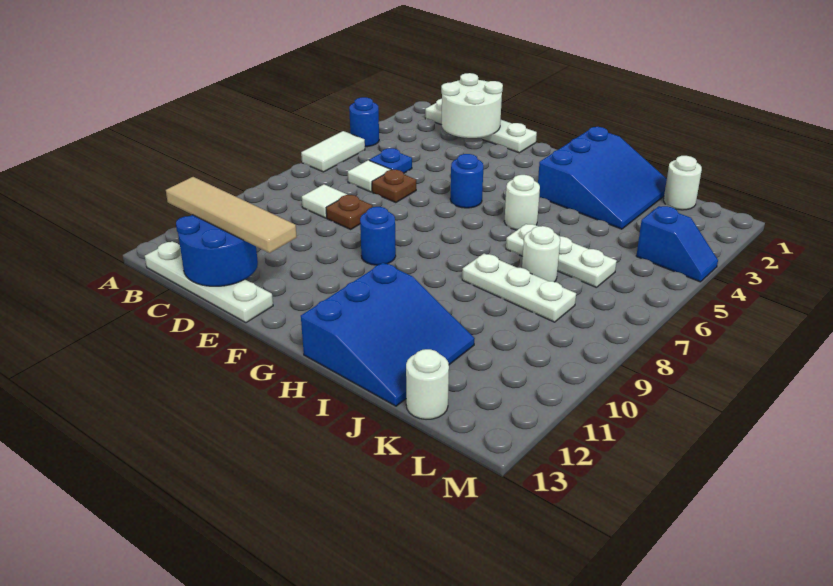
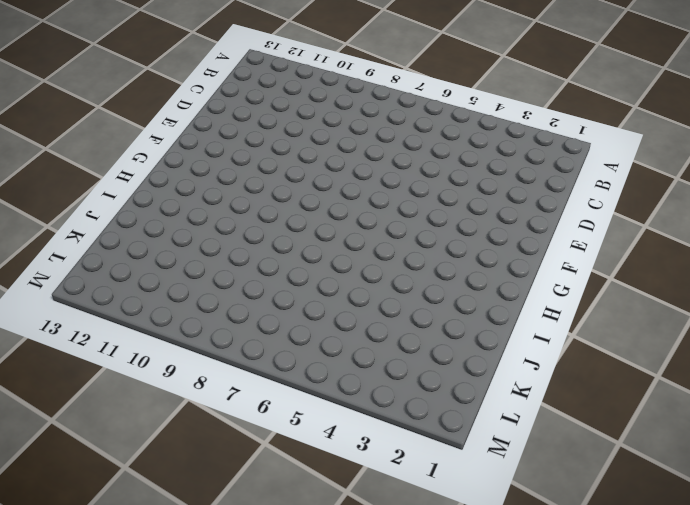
none -> blue 1x1 round brick [349,97,379,147]
none -> white 1x2 tile [301,131,365,172]
none -> white 1x4 plate [425,99,537,153]

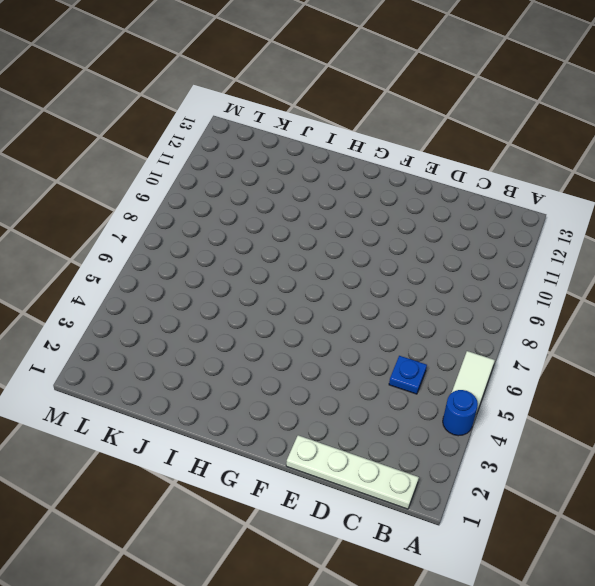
none -> white 1x4 plate [145,241,273,323]
none -> white 1x1 tile [348,160,391,192]
none -> white 1x1 tile [302,184,347,218]

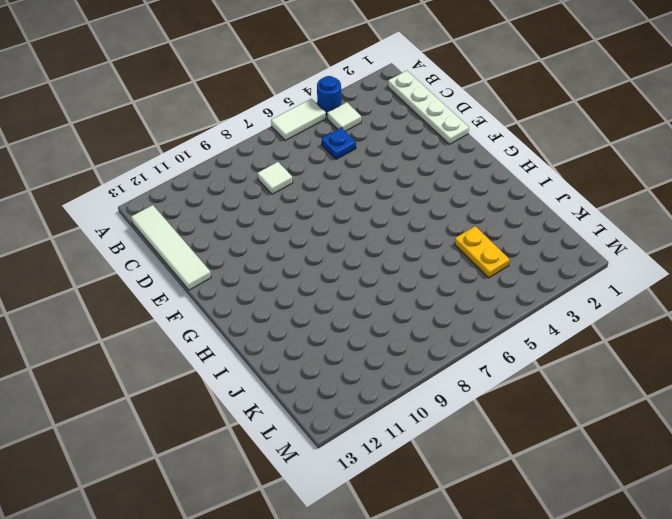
white 1x1 tile [327,102,361,131] -> white 1x1 tile moved to [348,160,391,192]
white 1x4 tile [131,205,211,290] -> white 1x4 plate [145,241,273,323]
yellow 1x2 plate [455,226,510,278] -> none
none -> brown 1x1 plate [372,170,416,203]
none -> brown 1x1 plate [326,195,372,229]
none -> blue 1x1 round brick [450,154,484,208]

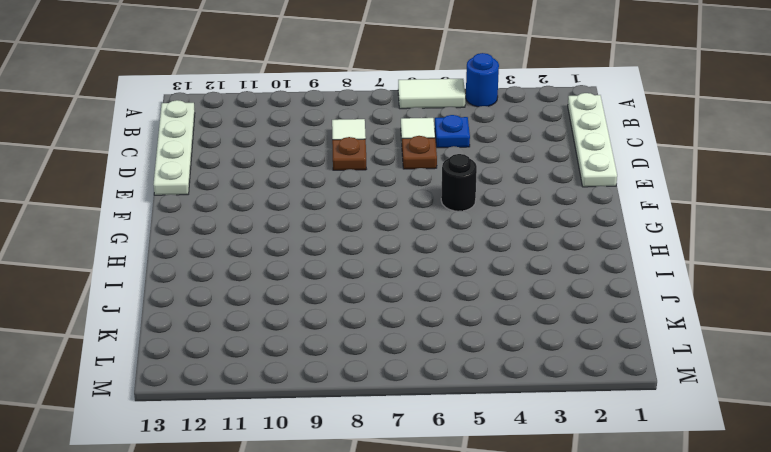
black 1x1 round brick [441,154,477,211] -> blue 1x1 round brick [450,154,484,208]
none -> blue 1x1 round brick [360,207,396,265]
none -> blue 3x3 slope [538,127,667,229]
none -> white 1x1 round brick [504,175,540,230]

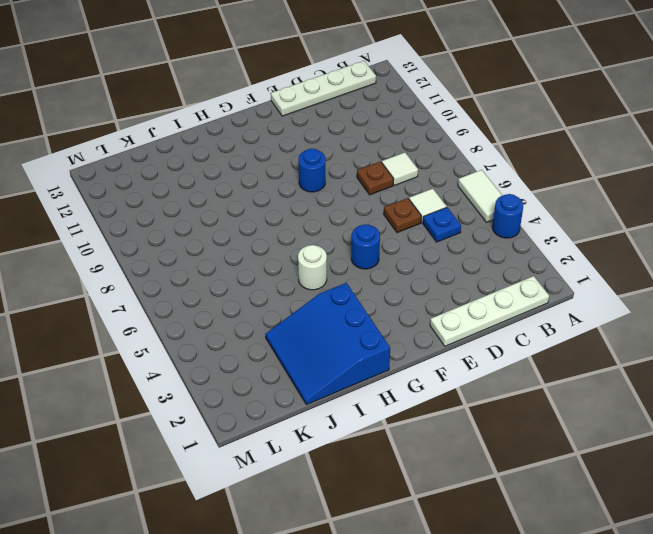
none -> blue 3x3 slope [301,263,475,406]
none -> white 1x3 plate [506,224,617,288]
none -> white 1x3 plate [462,254,576,322]

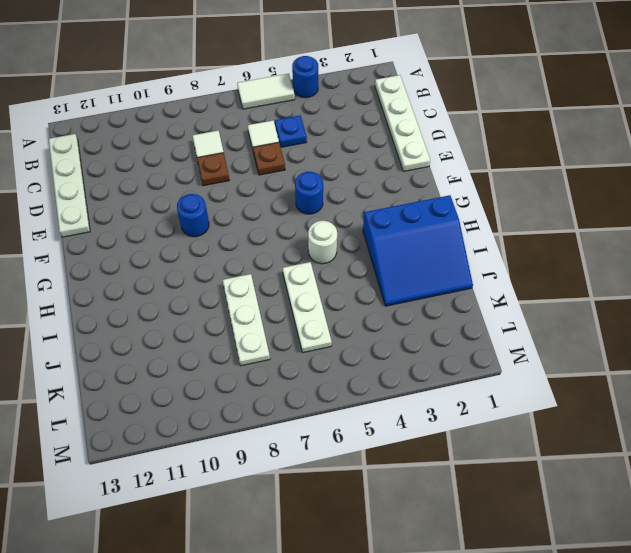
none -> blue 3x3 slope [301,263,475,406]
none -> white 1x1 round brick [522,226,560,282]
none -> white 1x1 round brick [664,156,702,210]

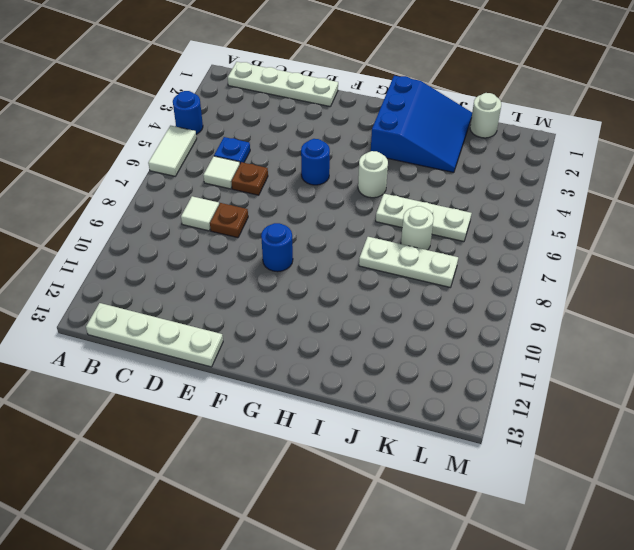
none -> blue 3x3 slope [301,263,475,406]
none -> white 1x1 round brick [406,349,449,419]
none -> blue 1x2 slope [636,206,718,282]

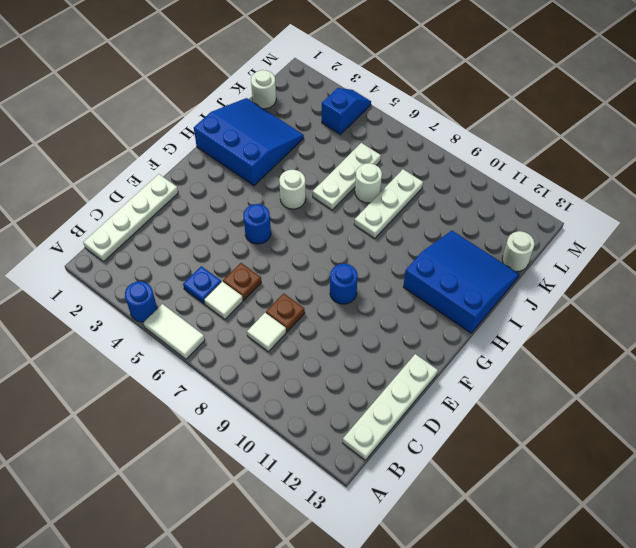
none -> white 2x2 round brick [441,73,503,138]
none -> blue 2x2 round brick [176,215,258,286]
none -> tan 1x4 tile [166,177,297,253]

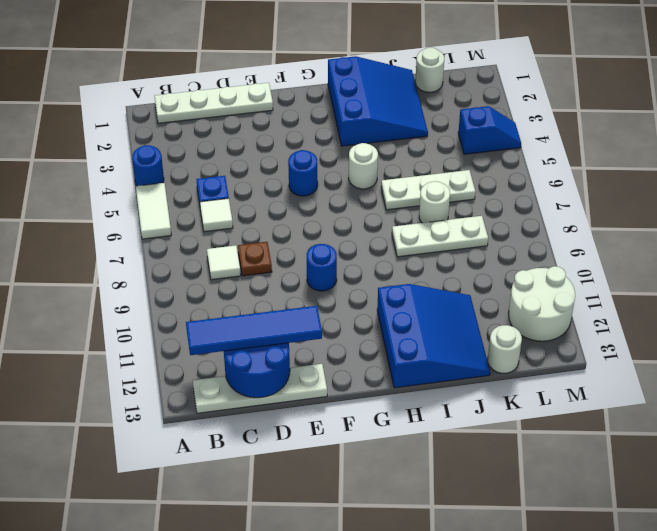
blue 1x4 tile [186,306,322,355] -> tan 1x4 tile [166,177,297,253]
white 2x2 round brick [509,266,575,341] -> white 2x2 round brick moved to [441,73,503,138]
none -> brown 1x1 plate [372,170,416,203]

